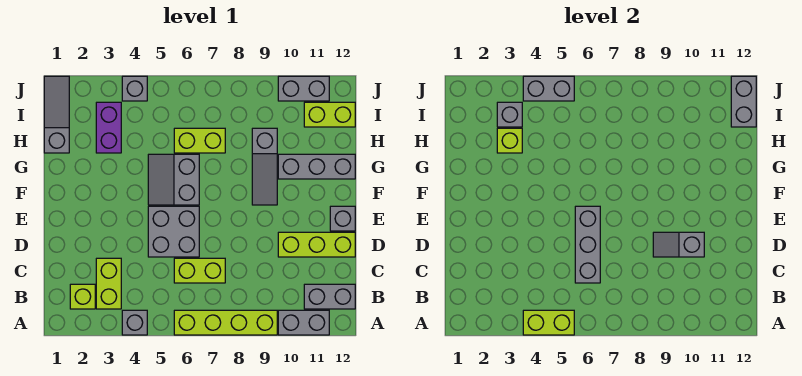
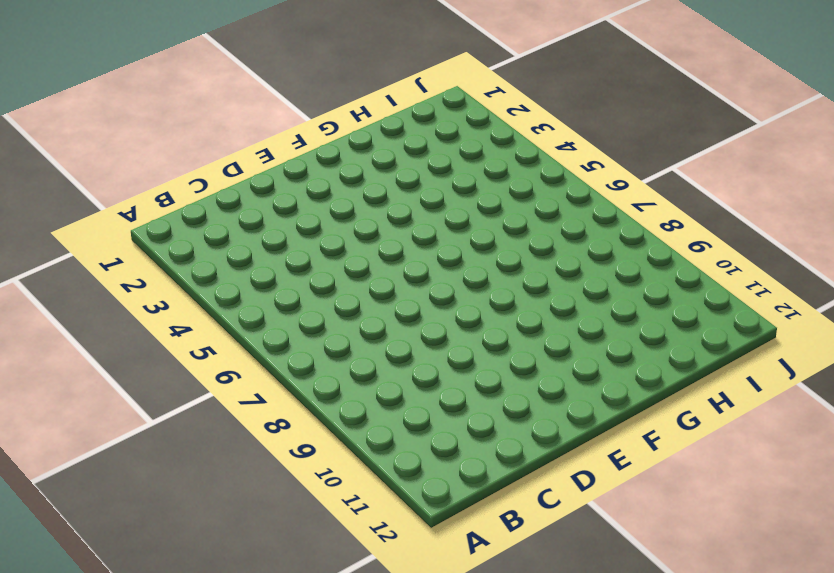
none -> grey 1x1 brick [122,310,147,335]
none -> lime 1x4 brick [174,310,277,335]
none -> grey 1x2 brick [278,310,329,335]

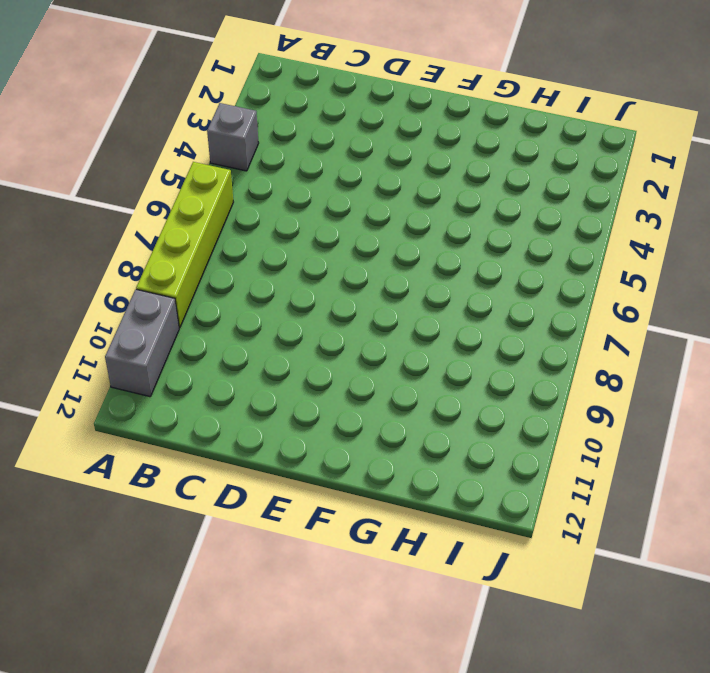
none -> lime 1x1 brick [70,284,95,309]
none -> lime 1x2 brick [96,258,121,309]
none -> grey 1x2 brick [304,284,355,309]

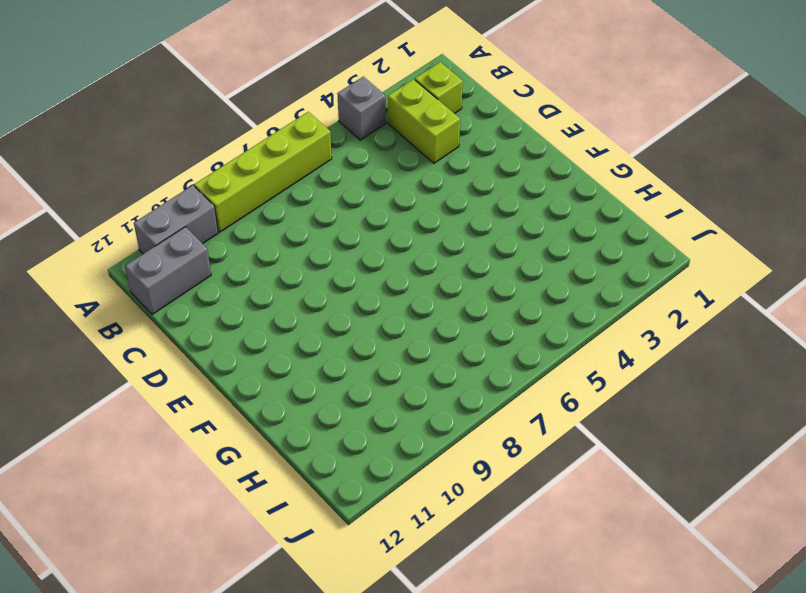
none -> lime 1x2 brick [174,258,225,283]
none -> grey 2x2 brick [148,206,199,257]
none -> lime 1x3 brick [278,232,355,257]

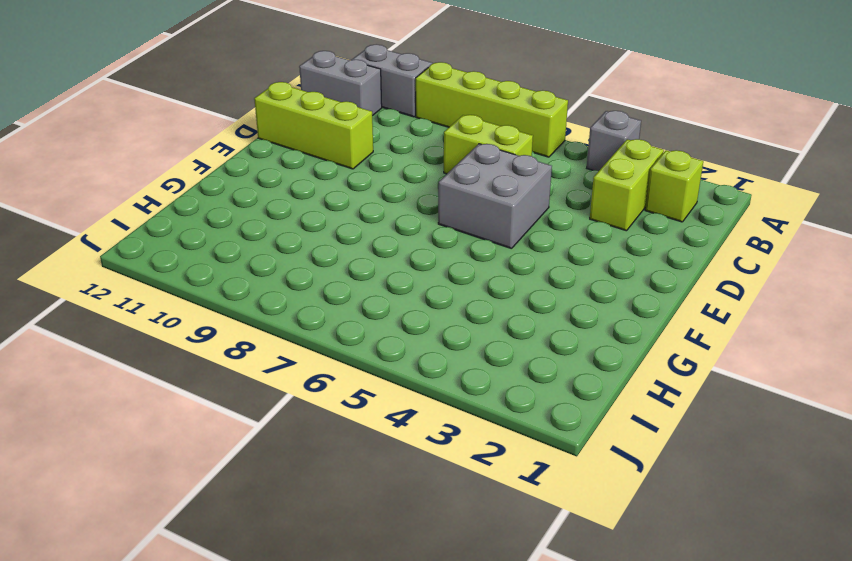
none -> grey 1x1 brick [330,206,355,231]
none -> grey 2x2 slope [148,154,199,205]
none -> grey 1x3 slope [252,128,277,205]

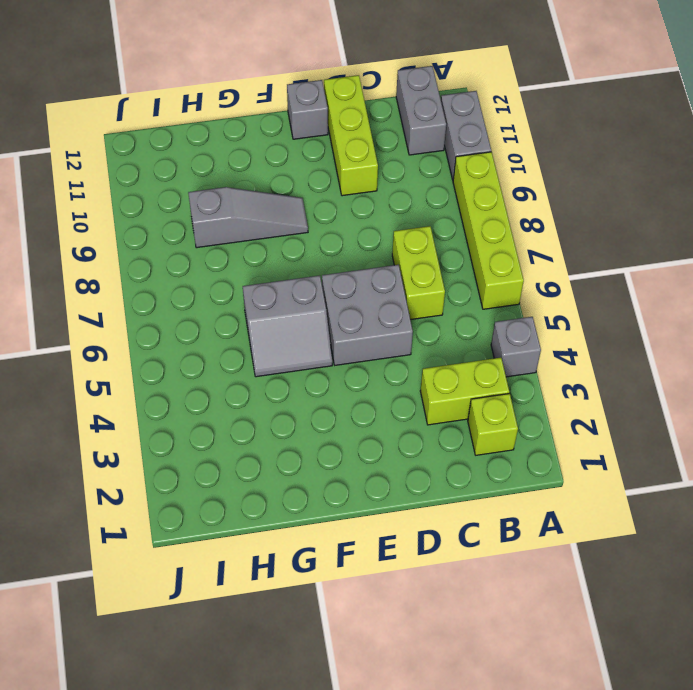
none -> grey 1x3 brick [278,154,355,179]
none -> grey 1x3 slope [44,76,69,153]
none -> purple 1x2 brick [96,102,121,153]

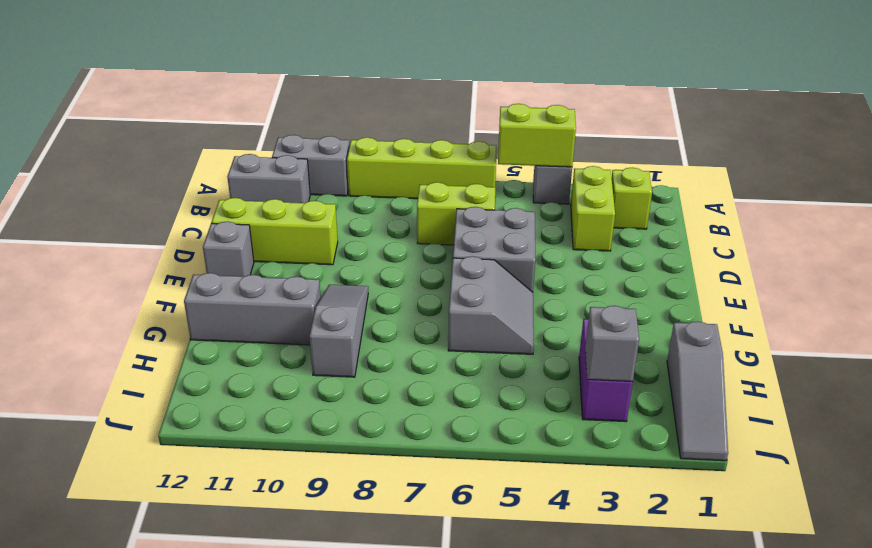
none -> lime 1x2 brick [174,128,225,153]
none -> lime 1x2 brick [304,102,355,127]
none -> grey 1x1 brick [122,76,147,101]

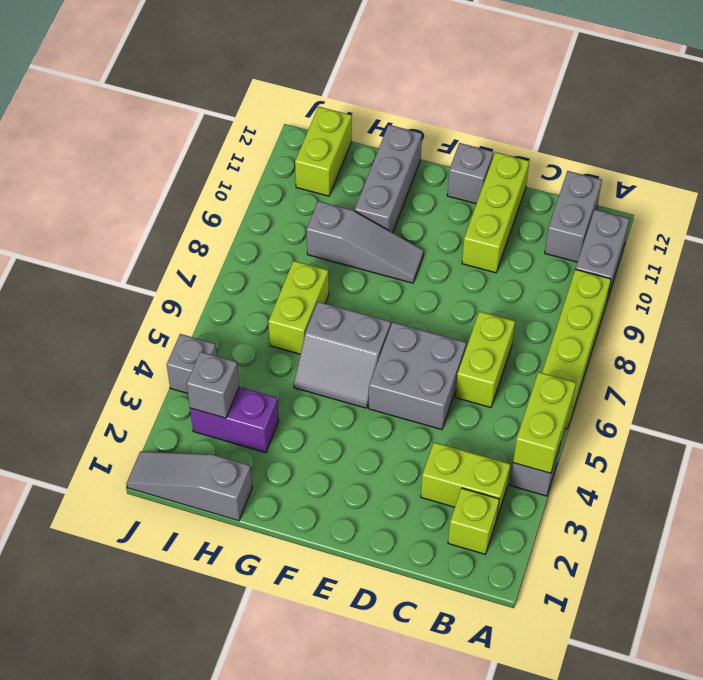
none -> grey 1x2 brick [278,76,329,101]
none -> grey 1x3 brick [575,206,600,283]
none -> grey 1x2 slope [653,232,704,257]

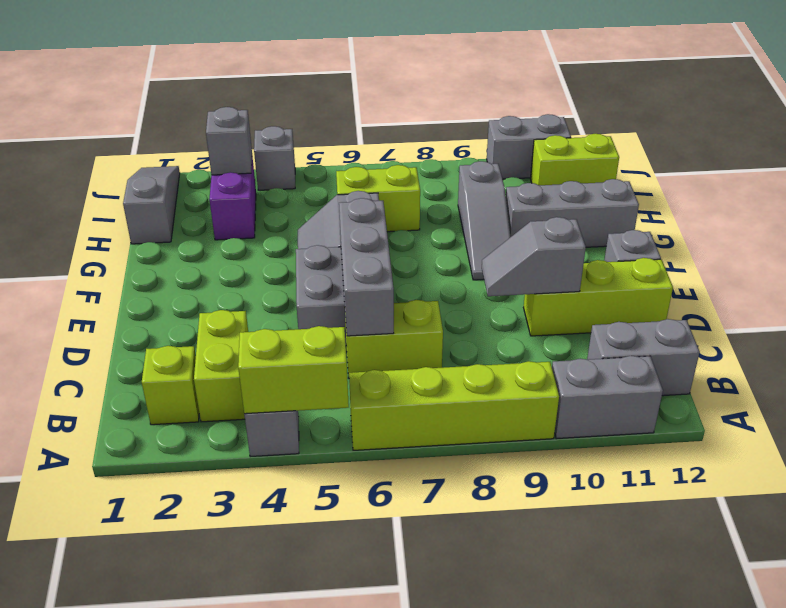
none -> lime 1x1 brick [497,128,522,153]
none -> grey 1x2 brick [731,76,756,127]
none -> grey 1x2 brick [523,76,574,101]

